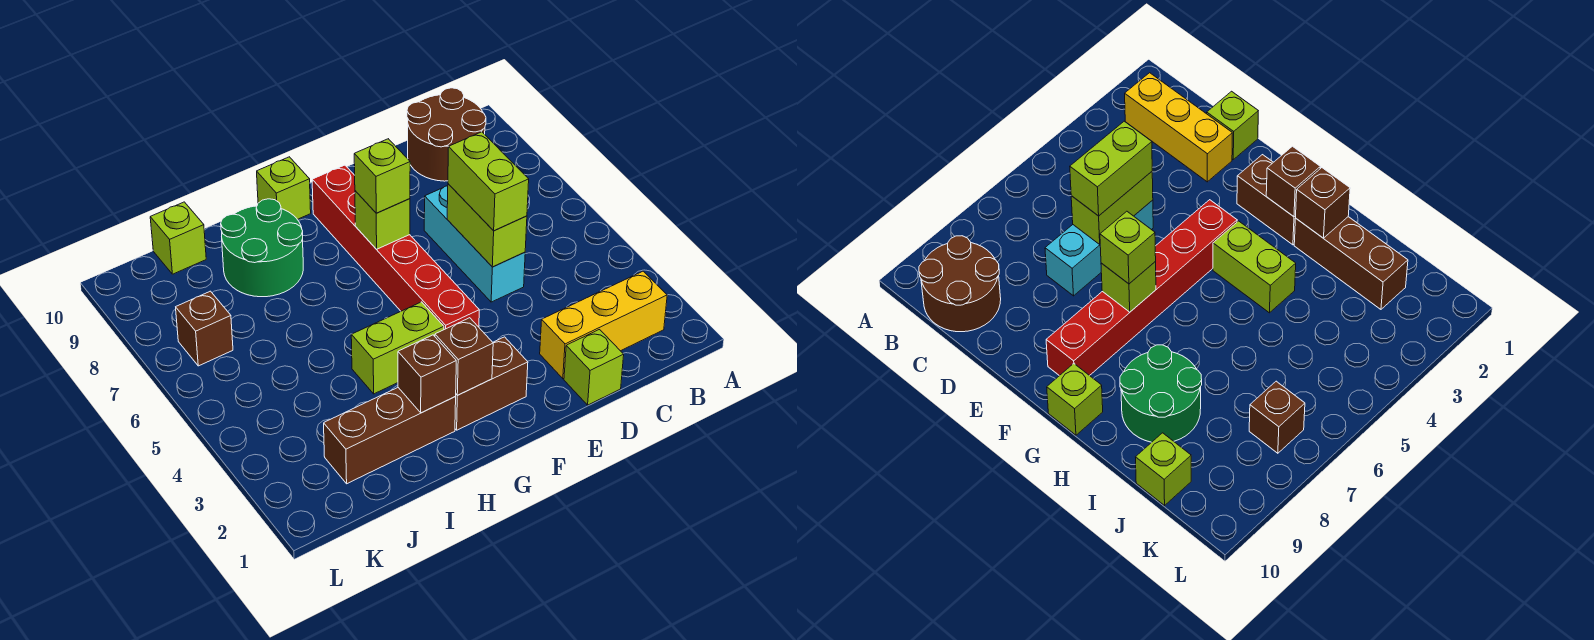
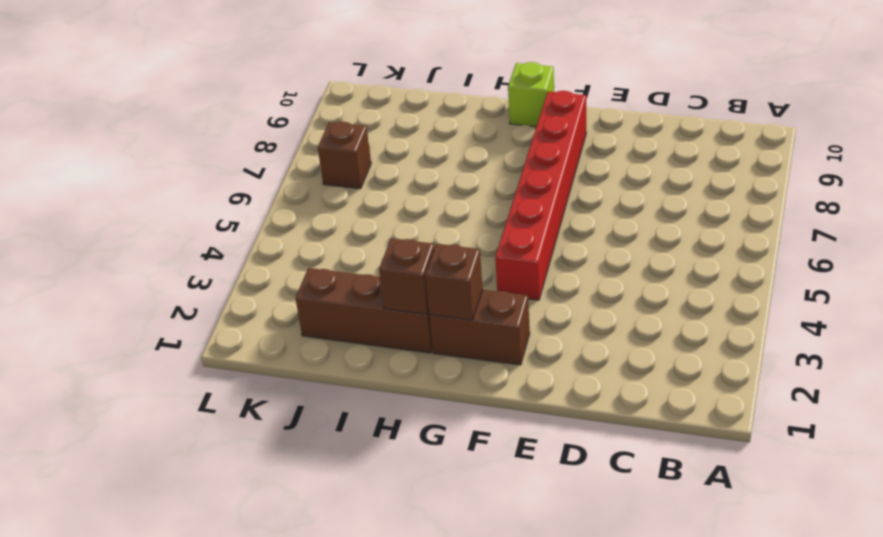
none -> yellow 1x3 brick [540,271,667,379]
none -> brown 2x2 round brick [407,88,486,181]
none -> lime 1x1 brick [564,330,624,405]

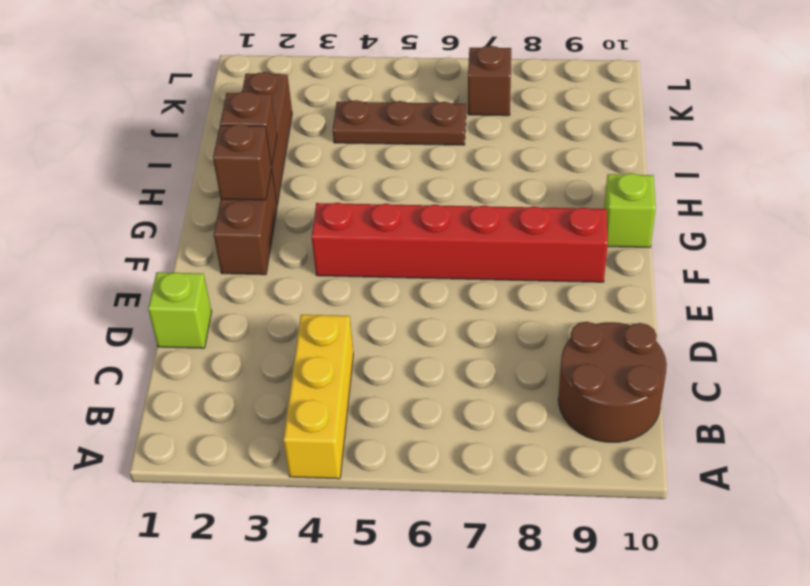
yellow 1x3 brick [283,315,353,479] -> yellow 1x3 brick moved to [540,271,667,379]
brown 1x3 plate [333,100,466,145] -> none
none -> cyan 1x3 brick [424,186,525,302]
none -> lime 1x2 brick [351,302,444,394]
none -> green 2x2 round brick [221,199,303,297]

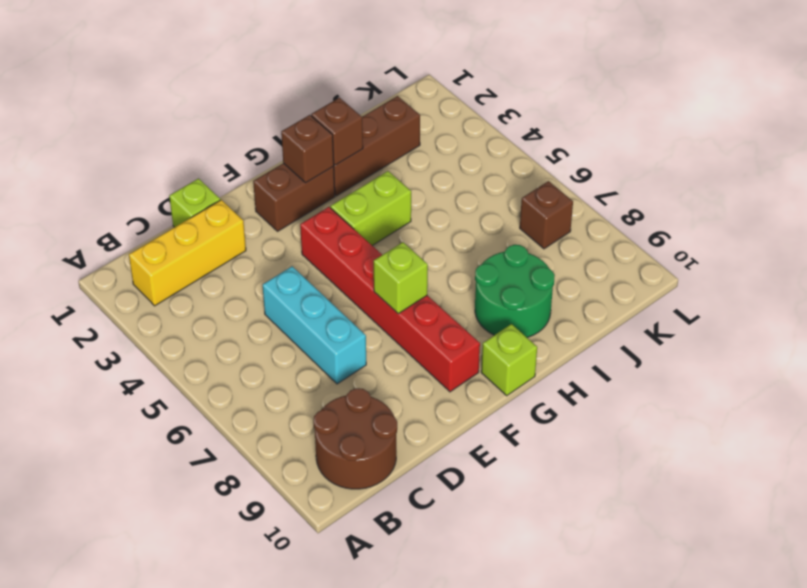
none -> lime 1x1 brick [150,202,206,274]
none -> lime 1x2 brick [447,184,527,267]
none -> lime 1x2 brick [448,132,529,231]

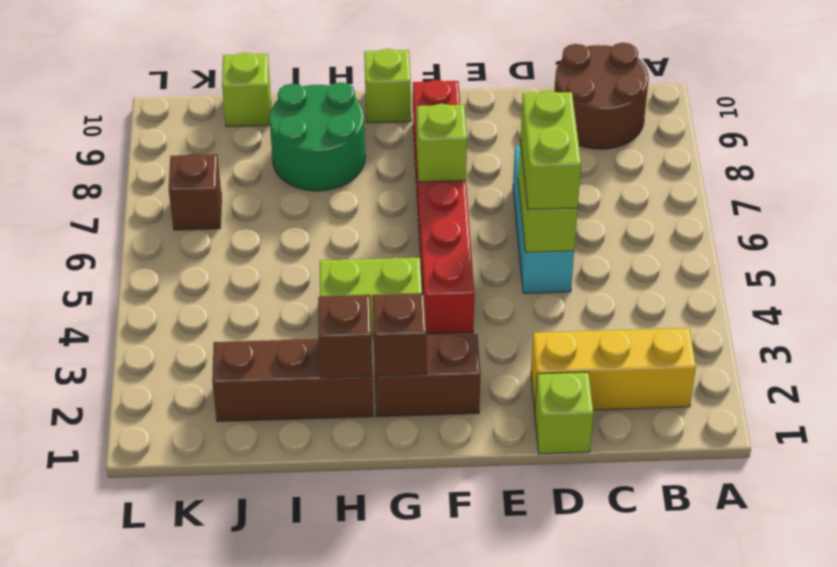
none -> lime 1x1 brick [354,139,410,213]

